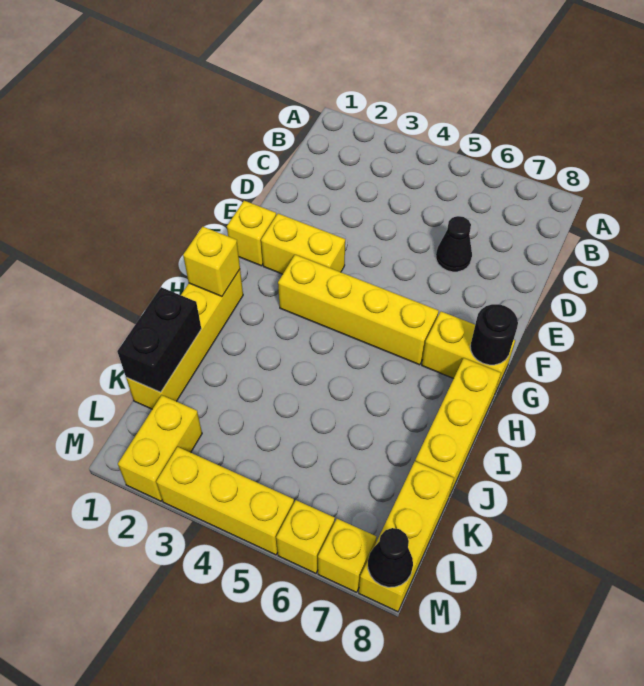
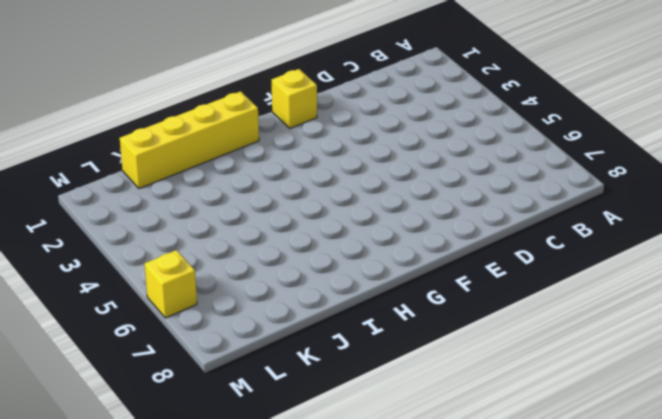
none -> black 1x1 cone [436,216,472,272]
none -> yellow 1x2 brick [261,214,345,274]
none -> yellow 1x4 brick [278,255,439,365]

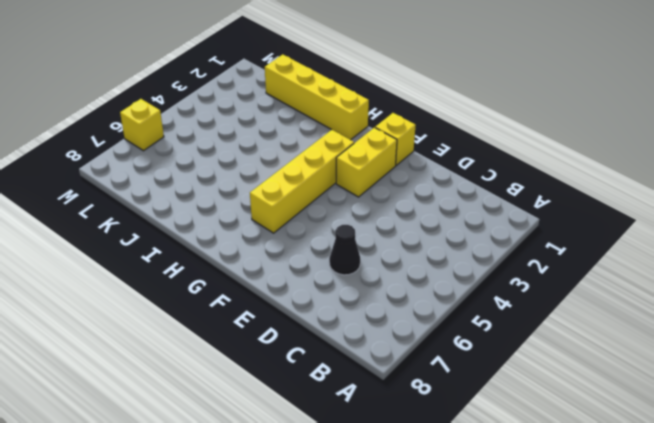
none -> yellow 1x2 brick [422,312,515,393]
none -> yellow 1x3 brick [415,358,501,496]
none -> yellow 1x3 brick [359,461,454,612]

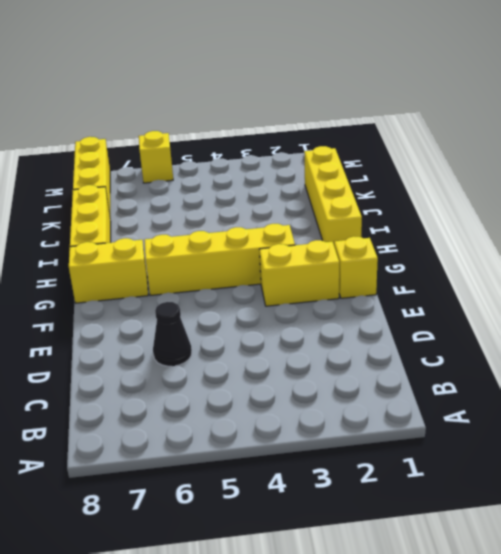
none -> yellow 1x2 brick [118,395,202,501]
none -> yellow 1x3 brick [156,447,294,555]
none -> yellow 1x1 brick [318,519,377,592]

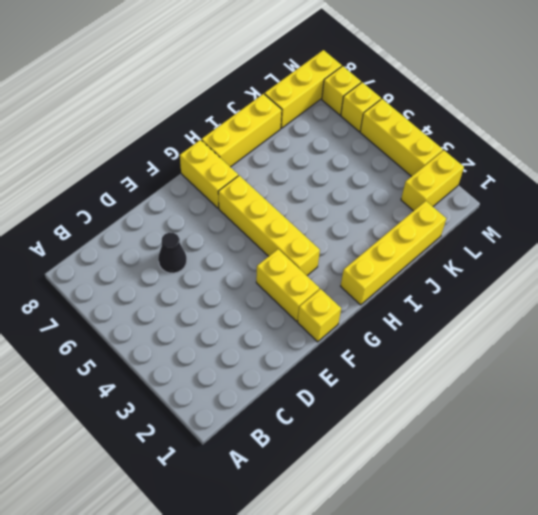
none -> black 1x1 round brick [470,304,518,365]
none -> yellow 1x1 brick [183,227,240,296]
none -> black 1x2 brick [117,287,201,392]

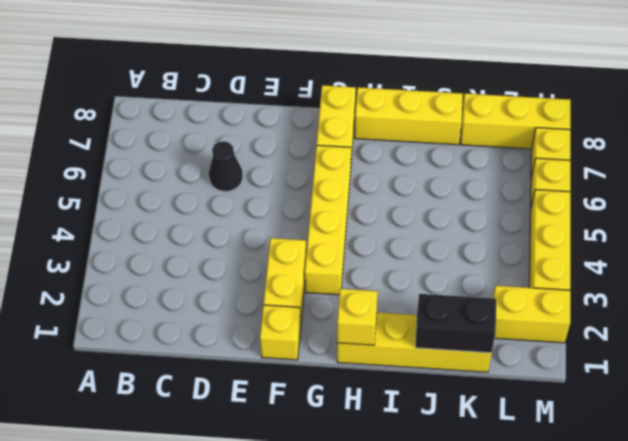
none -> black 1x1 round brick [470,304,518,365]
none -> black 1x1 cone [368,528,413,587]

